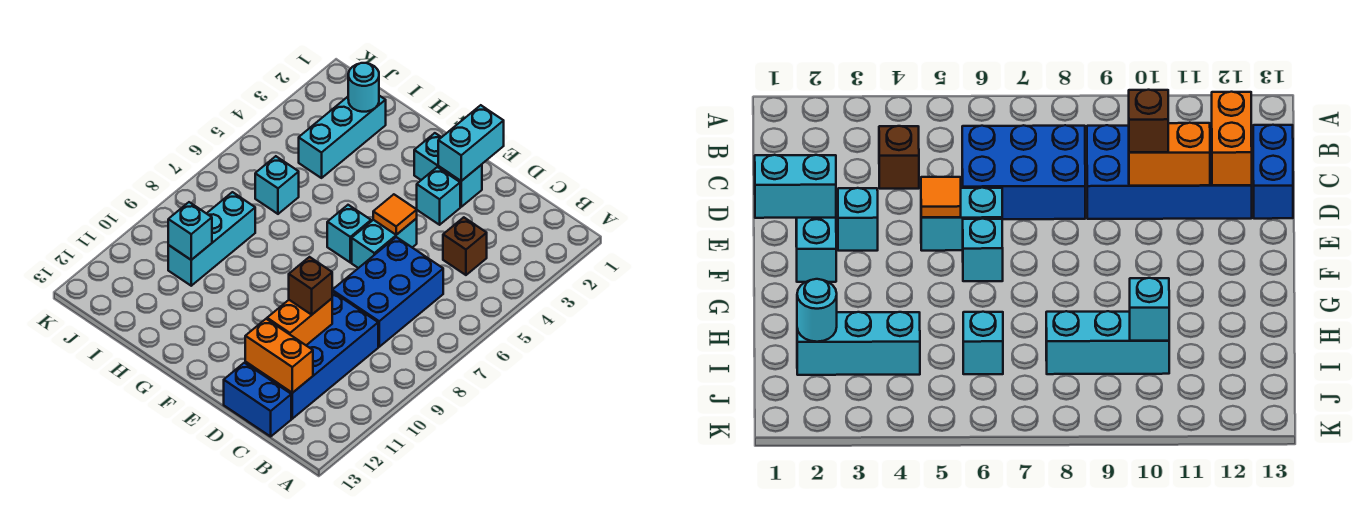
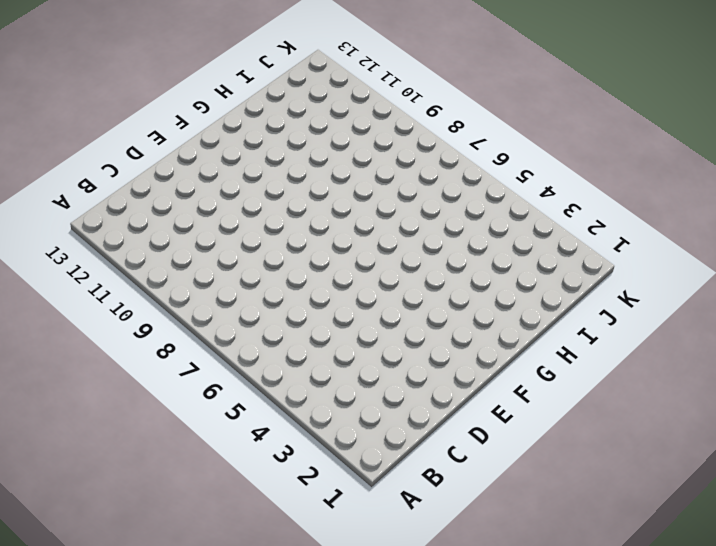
none -> brown 1x1 brick [443,217,487,275]
none -> blue 2x3 brick [332,237,443,347]
none -> blue 2x4 brick [245,292,378,419]

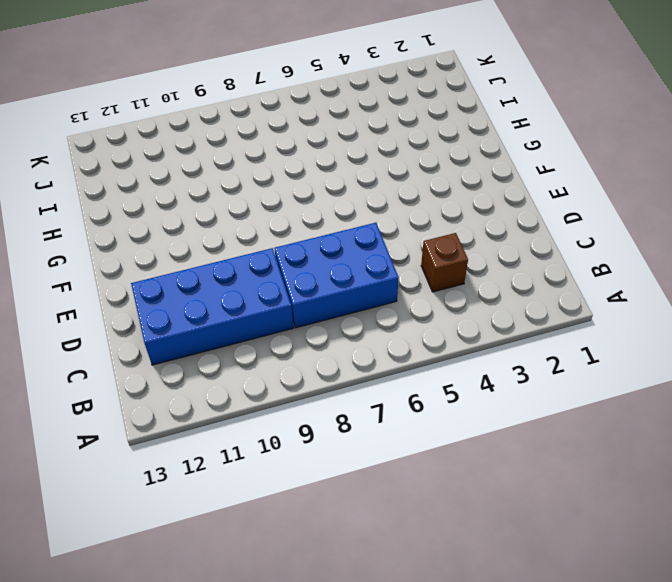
none -> blue 1x2 brick [224,363,291,436]
none -> cyan 1x2 brick [414,133,482,207]
none -> cyan 1x1 brick [417,167,460,225]

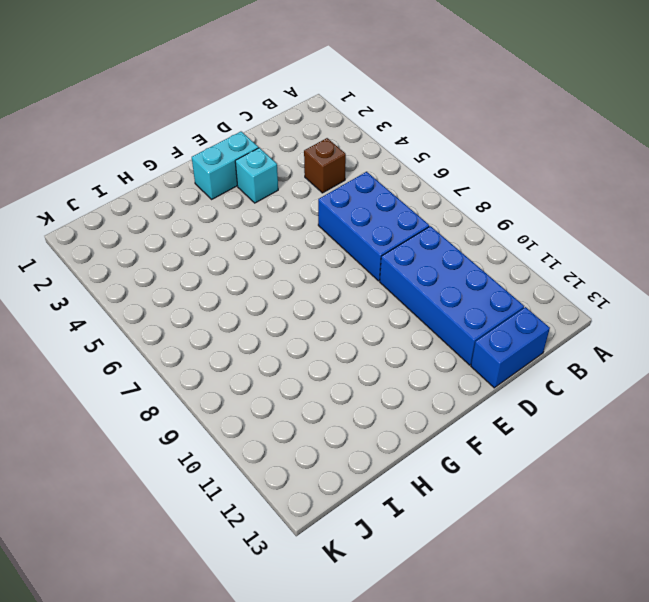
none -> cyan 1x2 brick [352,218,417,268]
none -> cyan 1x1 brick [327,205,371,262]
none -> cyan 1x3 brick [299,96,386,178]

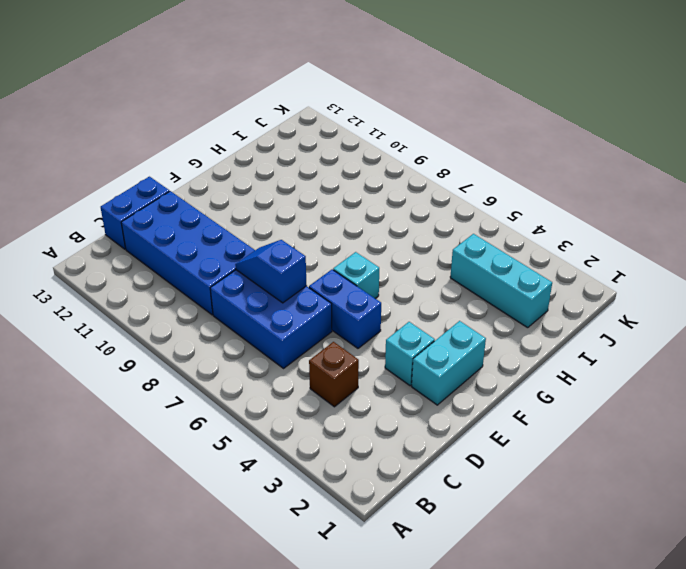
blue 1x2 slope [235,240,307,303] -> none
blue 1x2 brick [309,269,381,348] -> cyan 1x2 brick [352,218,417,268]
none -> cyan 1x1 brick [255,156,299,214]
none -> cyan 1x3 brick [168,192,255,286]
none -> orange 1x2 brick [245,319,313,393]

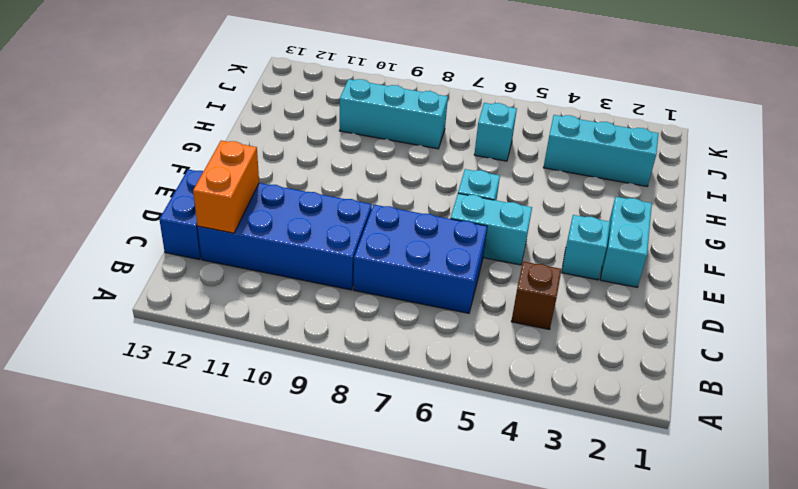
none -> orange 1x2 brick [267,299,332,345]
none -> cyan 1x2 brick [438,105,504,181]
none -> orange 1x1 tile [373,194,417,235]

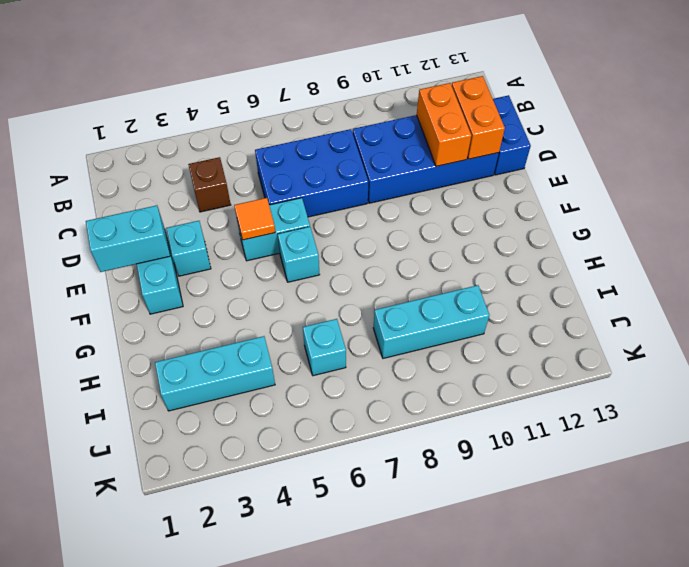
orange 1x2 brick [417,83,471,166] -> orange 1x2 brick turned to [267,299,332,345]
none -> cyan 1x1 round brick [348,63,379,112]
none -> cyan 1x1 brick [168,202,212,260]
none -> brown 1x1 brick [289,257,332,315]

